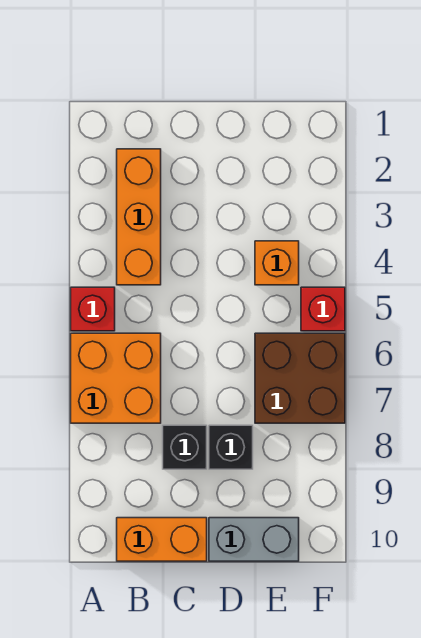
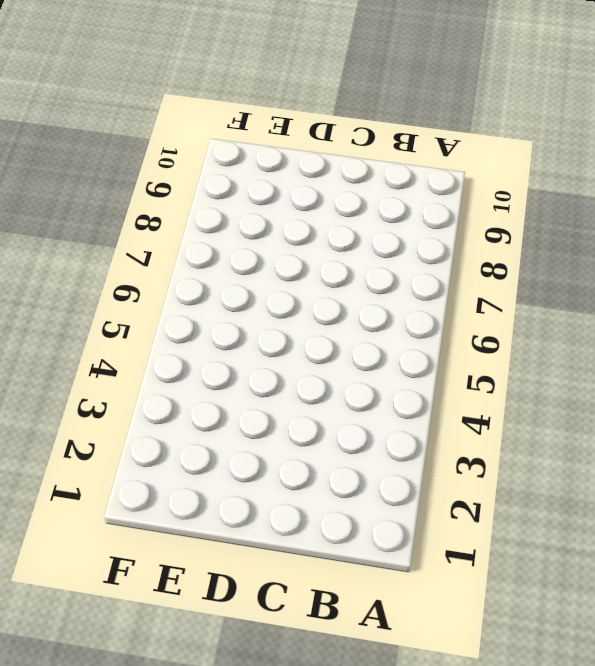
none -> red 1x1 brick [71,287,115,331]
none -> orange 2x2 brick [71,333,161,423]

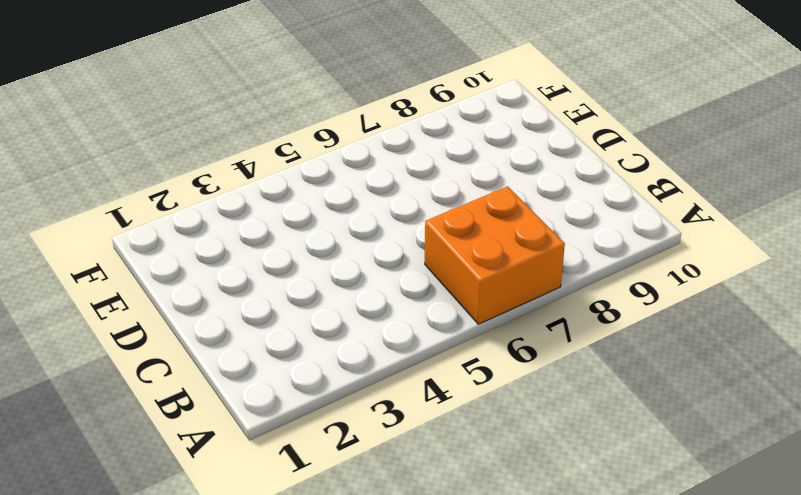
none -> red 1x1 brick [71,287,115,331]
none -> orange 1x3 brick [117,149,161,285]

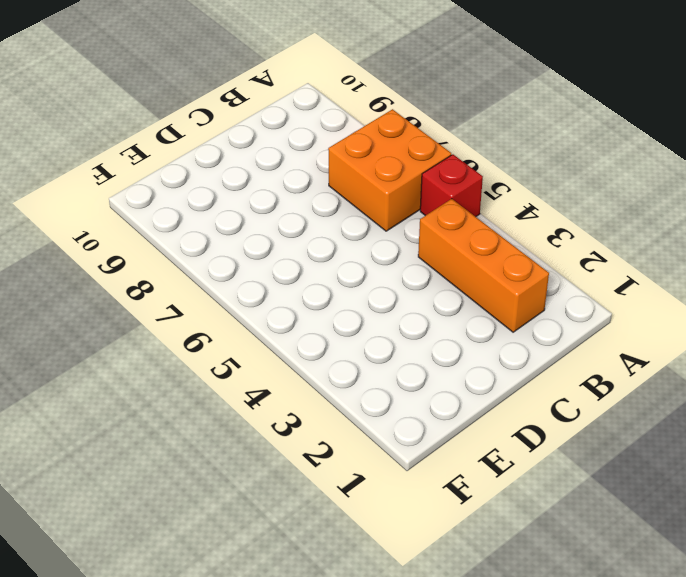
none -> orange 1x2 brick [117,518,207,561]
none -> black 1x1 brick [163,425,207,469]

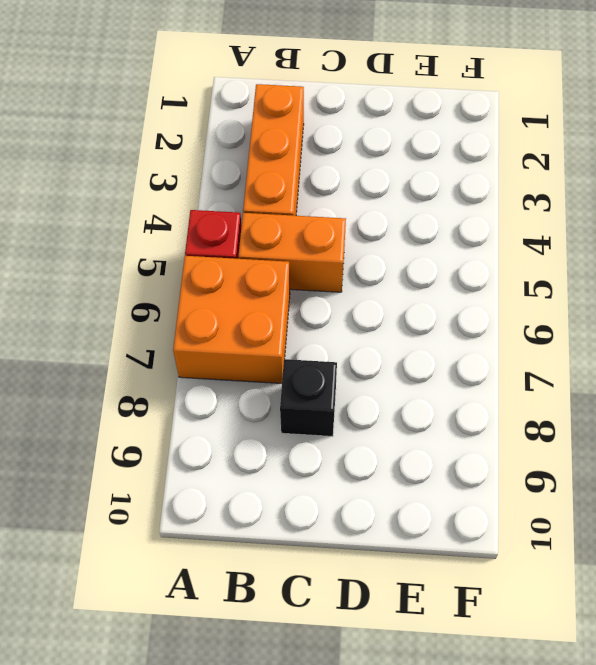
orange 1x2 brick [238,213,346,292] -> orange 1x2 brick moved to [117,518,207,561]
none -> black 1x1 brick [209,425,253,469]
none -> grey 1x2 brick [209,518,299,561]

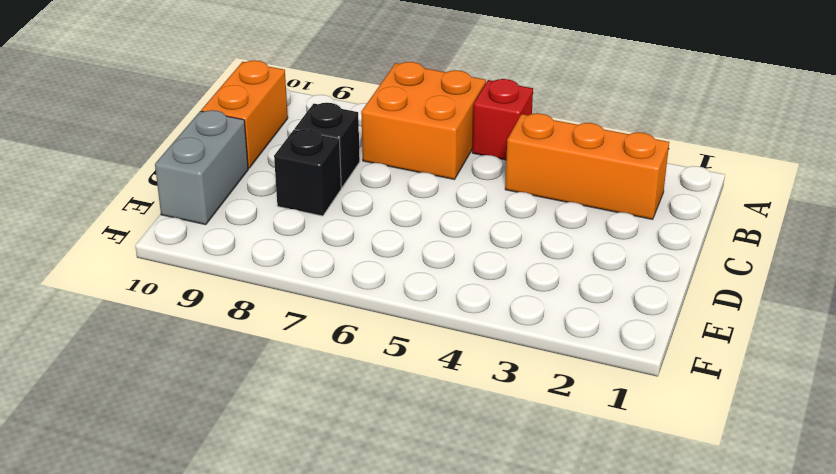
none -> orange 1x1 brick [255,241,299,285]
none -> brown 2x2 brick [255,333,345,423]

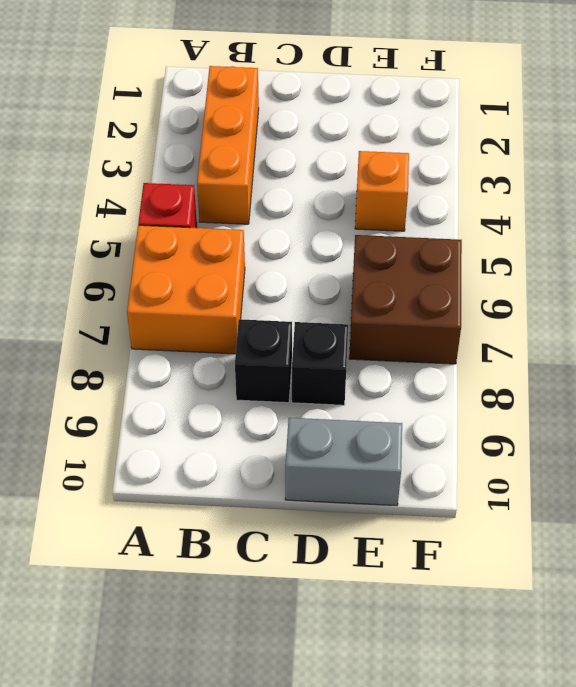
none -> orange 1x2 brick [117,518,207,561]
none -> red 1x1 brick [301,287,345,331]

